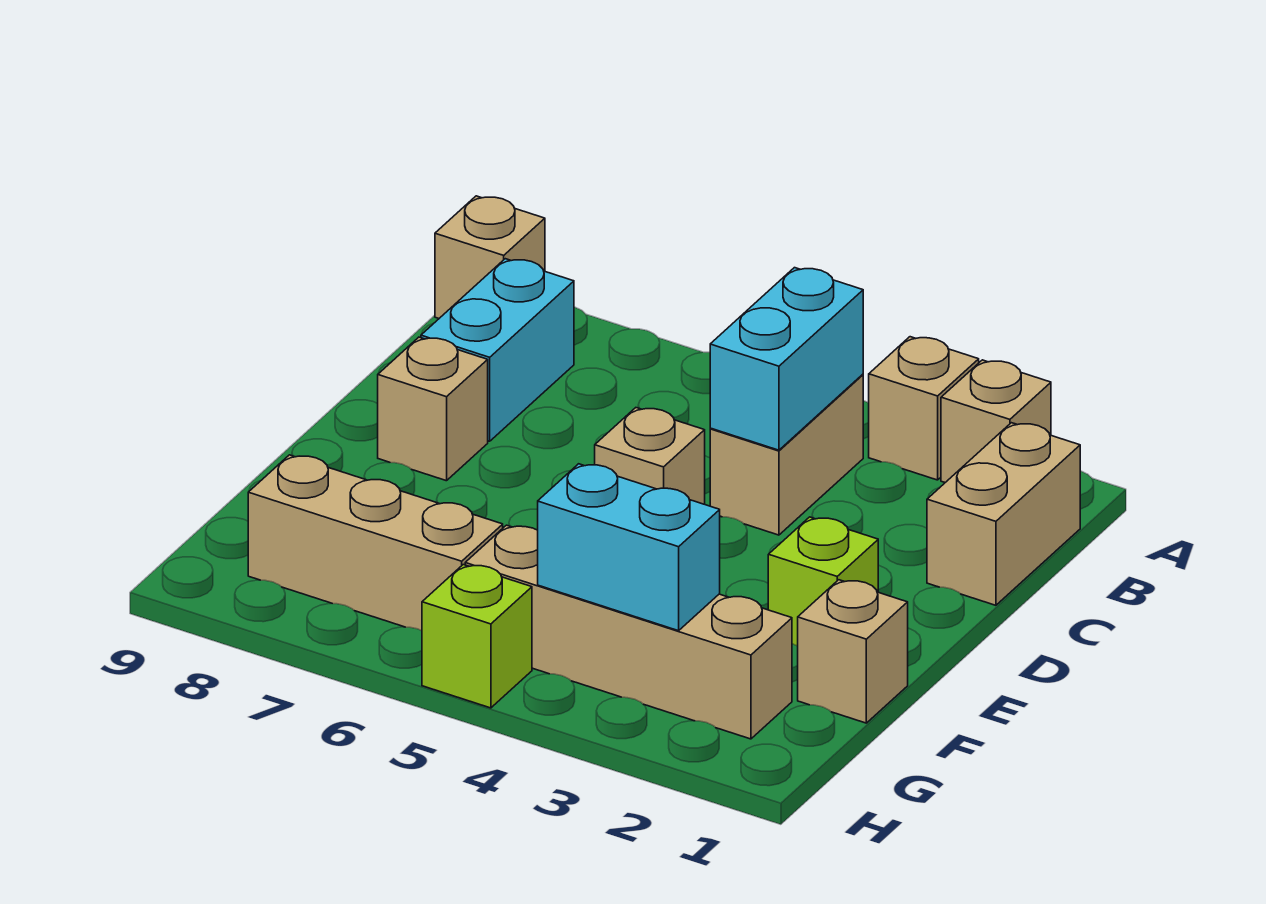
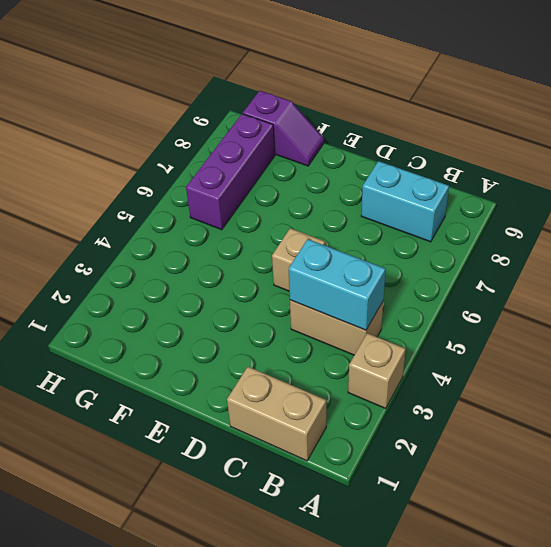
purple 1x2 slope [243,91,324,166] -> none
purple 1x3 brick [186,114,275,230] -> tan 1x3 brick [248,455,503,631]
none -> tan 1x1 brick [941,360,1051,482]
none -> tan 1x1 brick [435,196,545,318]
none -> tan 1x1 brick [378,337,488,481]

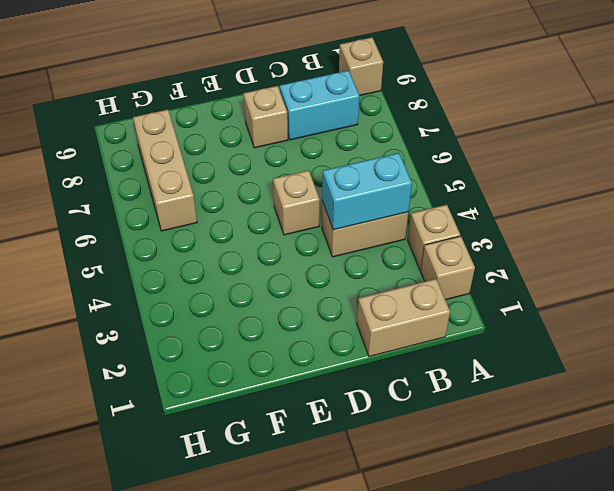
none -> lime 1x1 brick [768,517,878,646]
none -> tan 1x1 brick [798,580,908,723]
none -> tan 1x4 brick [465,525,792,739]

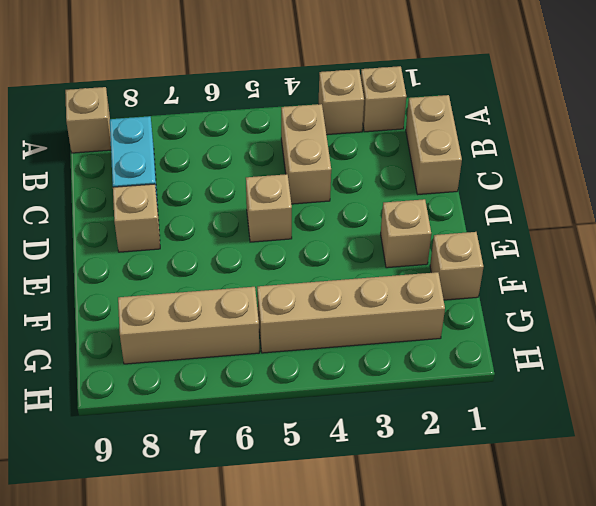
tan 1x1 brick [381,199,431,268] -> lime 1x1 brick [768,517,878,646]
none -> lime 1x1 brick [422,565,532,708]
none -> cyan 1x2 brick [710,268,863,450]
none -> cyan 1x2 brick [538,464,720,631]

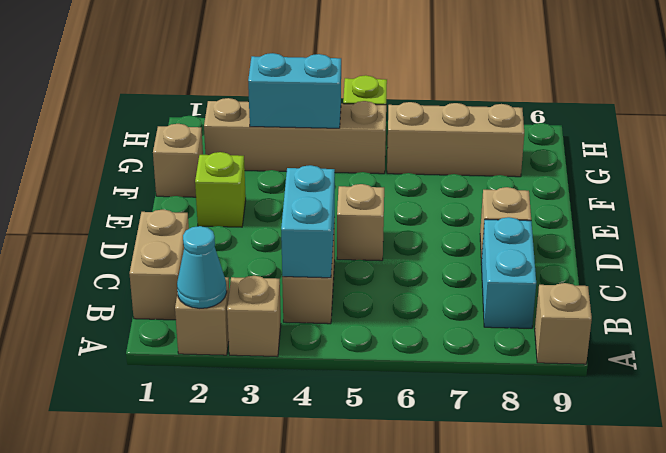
cyan 1x1 cone [177,226,227,308] -> none

